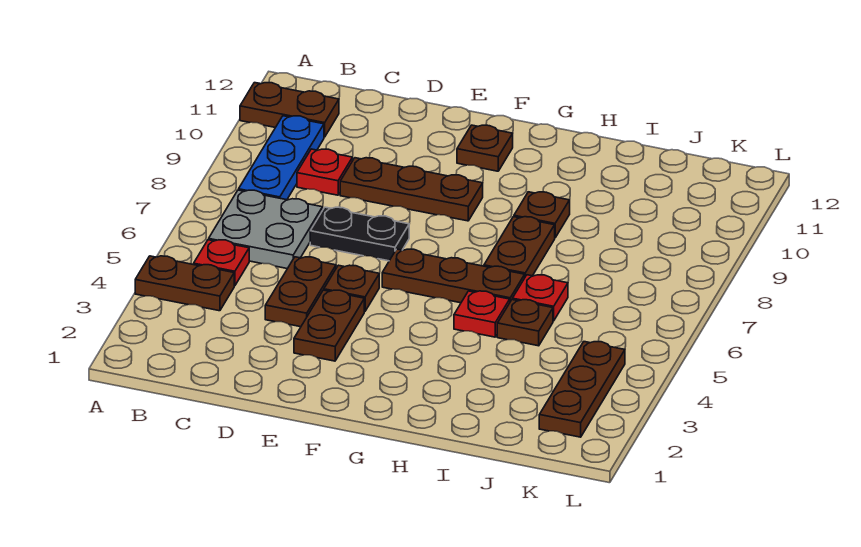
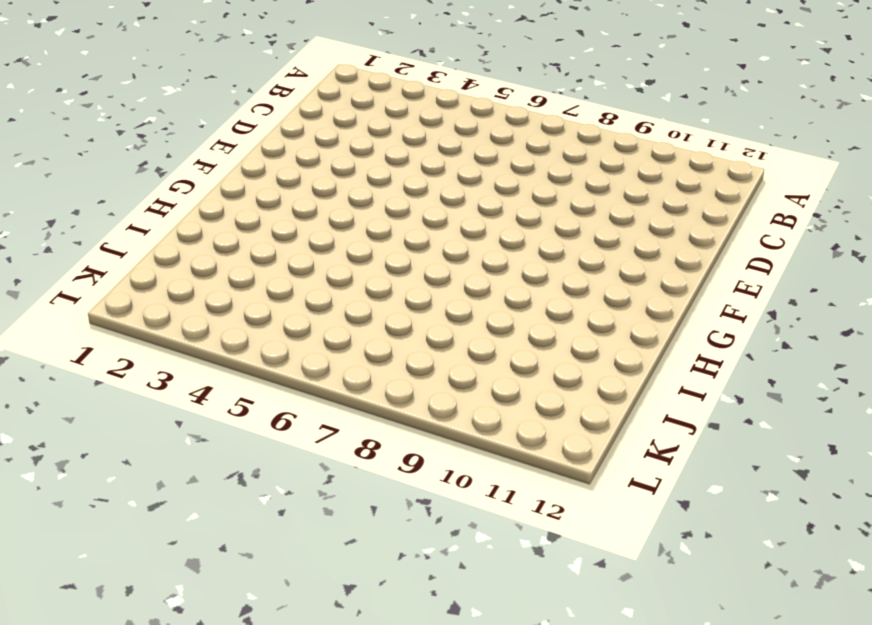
none -> brown 1x2 plate [135,256,234,311]
none -> brown 1x2 plate [240,83,339,137]
none -> red 1x1 plate [194,240,249,286]

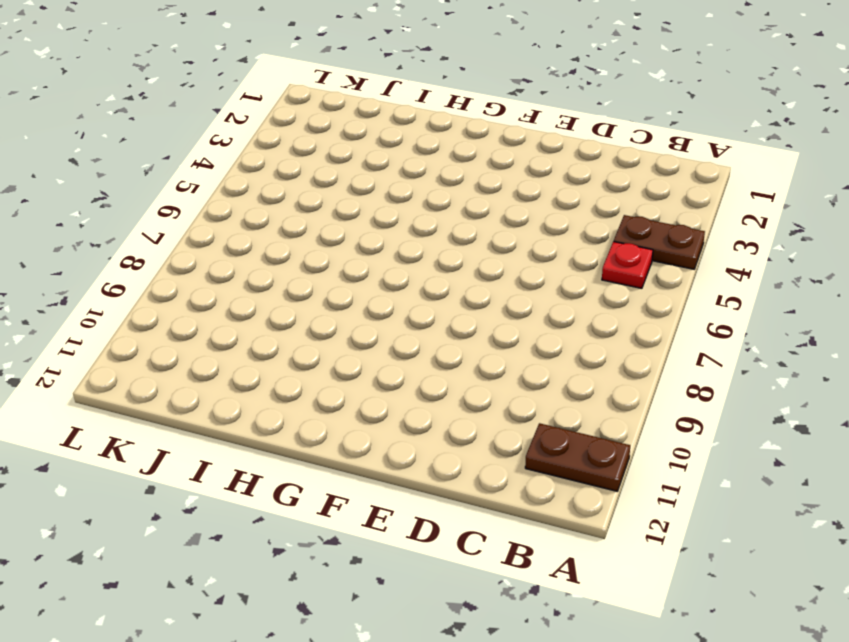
none -> grey 2x2 plate [209,190,323,269]
none -> blue 1x3 plate [239,116,324,200]
none -> red 1x1 plate [297,149,352,195]

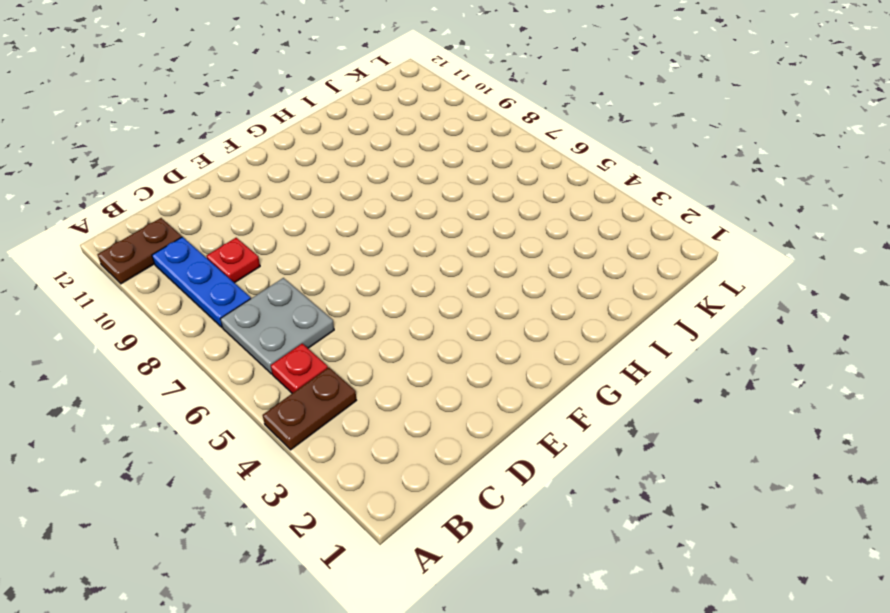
none -> brown 1x2 plate [265,257,336,327]
none -> black 1x2 plate [310,207,409,261]
none -> brown 1x3 plate [340,158,483,221]

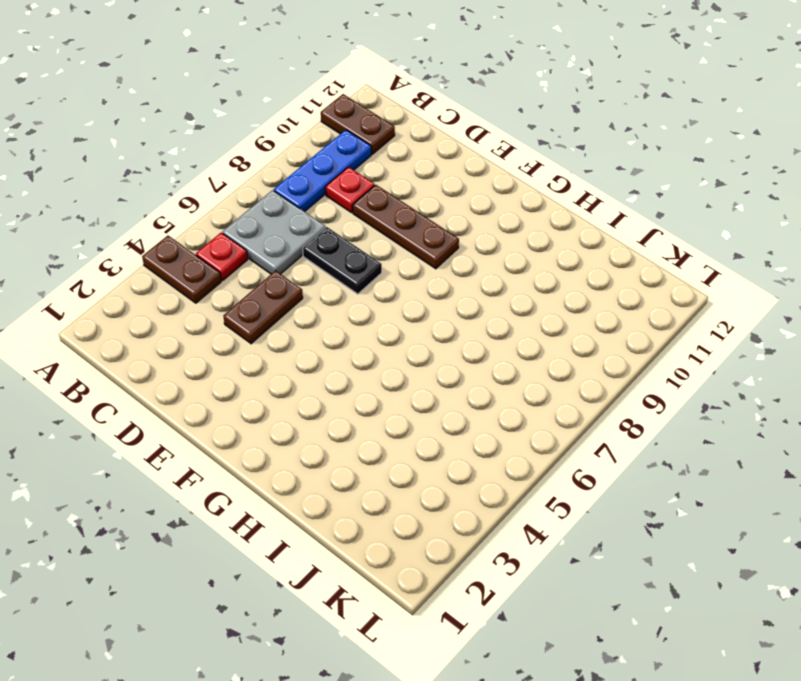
none -> brown 1x2 plate [294,290,364,361]
none -> brown 1x1 plate [324,265,379,312]
none -> brown 1x3 plate [382,249,525,303]

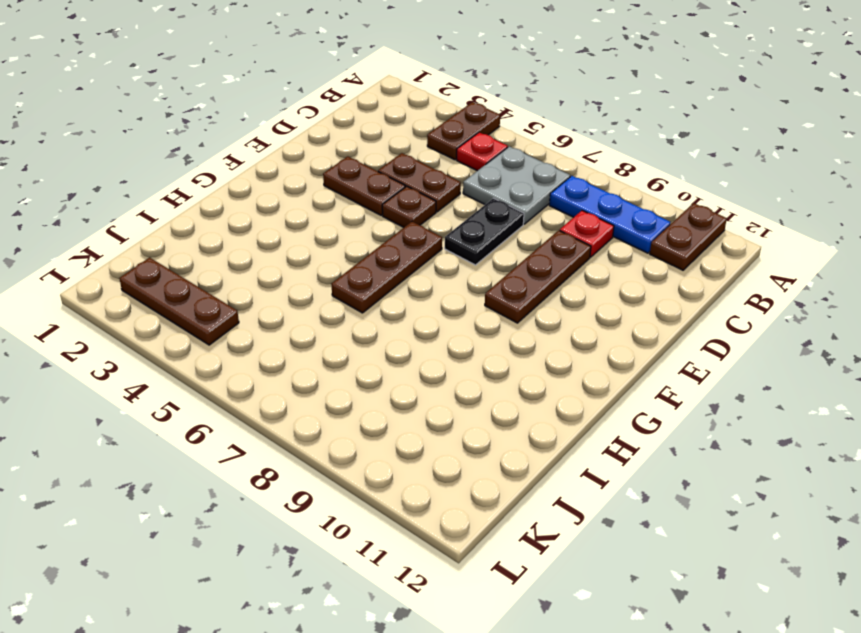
none -> brown 1x1 plate [457,125,513,171]
none -> red 1x1 plate [454,291,510,337]
none -> brown 1x2 plate [484,217,555,276]

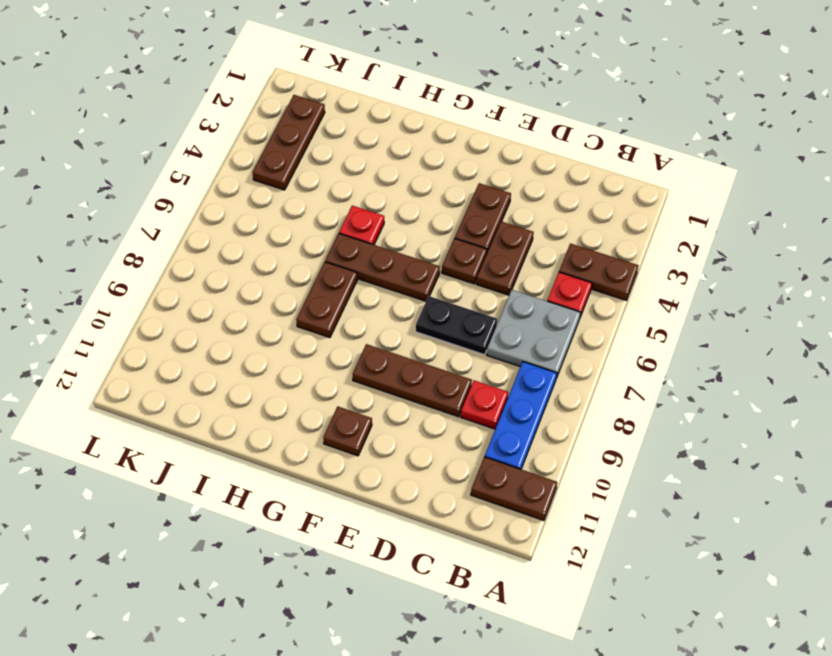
none -> brown 1x1 plate [514,192,570,238]
none -> brown 1x1 plate [497,300,553,346]
none -> red 1x1 plate [512,275,568,321]

